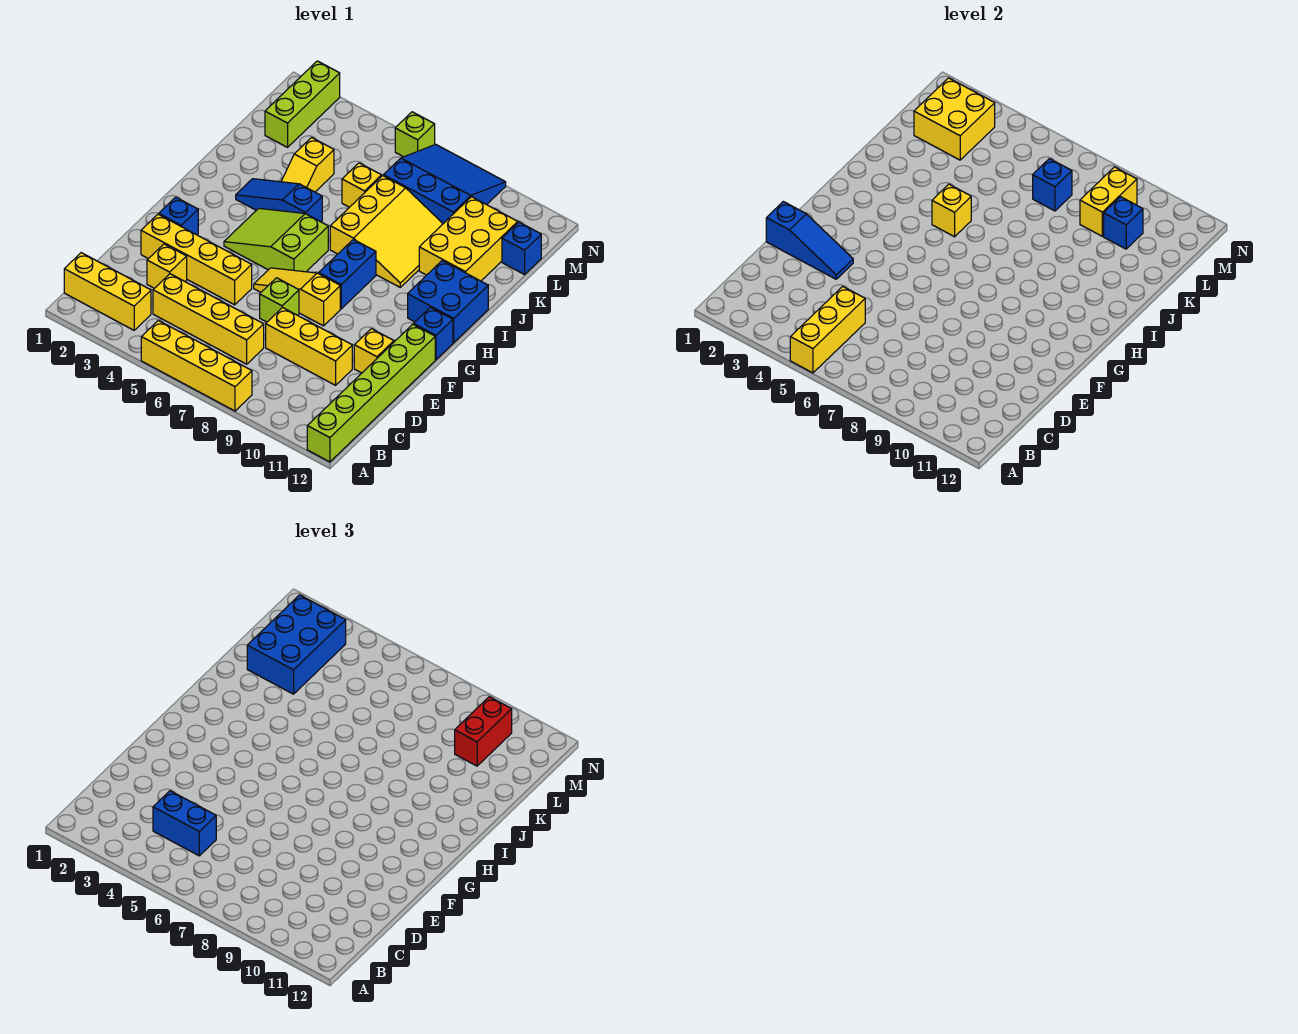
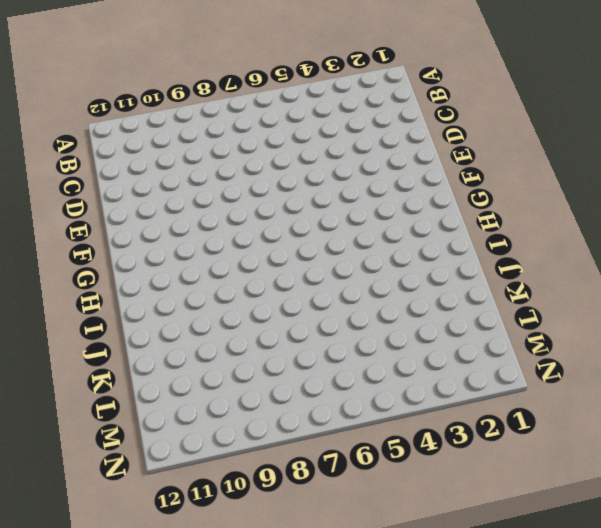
none -> yellow 1x4 brick [141,320,252,411]
none -> lime 1x6 brick [307,324,435,462]
none -> yellow 1x3 brick [64,253,151,330]
none -> yellow 1x4 brick [153,274,264,364]

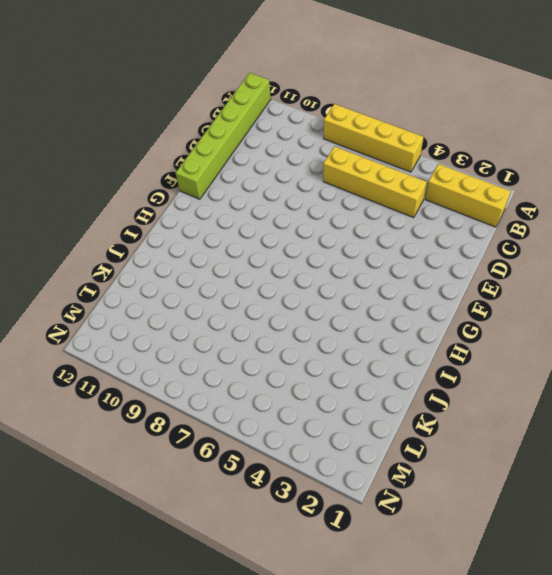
none -> yellow 1x1 brick [147,244,187,288]
none -> yellow 1x3 brick [266,307,352,385]
none -> yellow 1x4 brick [141,214,252,305]
none -> lime 1x1 brick [260,278,299,322]

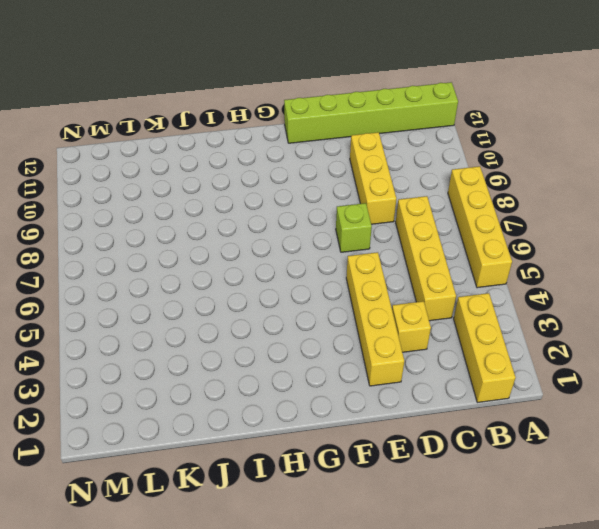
none -> yellow 1x1 brick [354,329,394,373]
none -> blue 1x1 brick [159,197,198,235]
none -> yellow 1x3 slope [254,268,340,326]
none -> lime 2x3 slope [224,208,328,272]

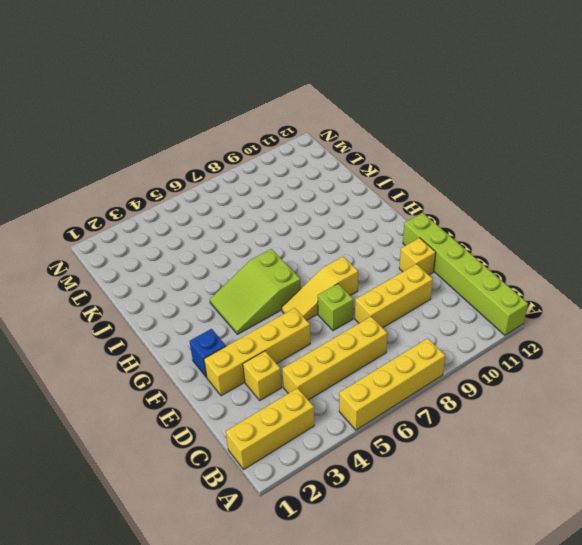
none -> blue 1x2 brick [319,239,376,309]
none -> blue 1x1 brick [414,307,453,360]
none -> blue 2x2 brick [408,261,488,343]
none -> blue 1x3 slope [236,179,322,222]

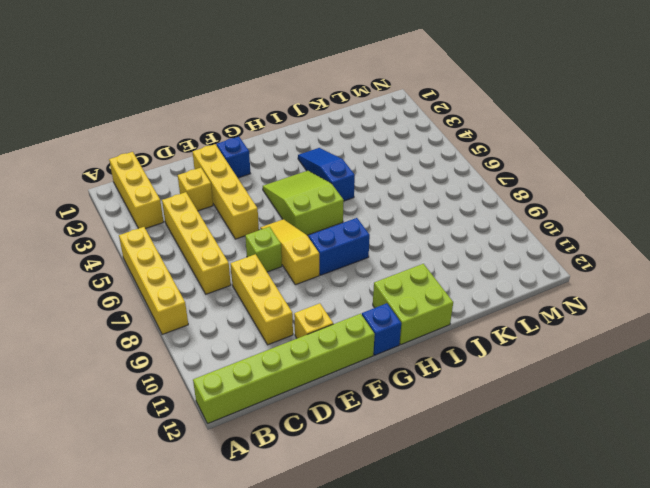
lime 2x2 brick [373,264,453,344] -> blue 2x2 brick [408,261,488,343]
none -> yellow 3x3 slope [330,176,443,287]
none -> yellow 1x2 slope [281,138,334,192]
none -> yellow 2x3 brick [419,197,518,281]
none -> yellow 1x1 brick [342,163,382,207]

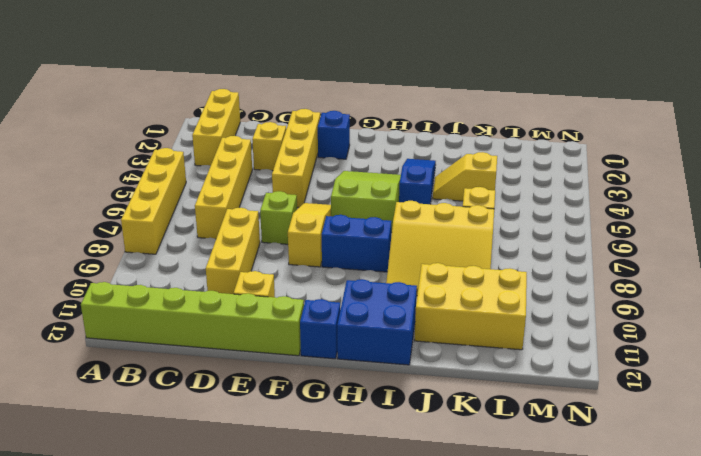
none -> lime 1x3 brick [265,61,340,147]
none -> blue 3x3 slope [384,144,506,224]
none -> blue 1x1 brick [502,222,541,275]
none -> lime 1x1 brick [395,112,435,157]

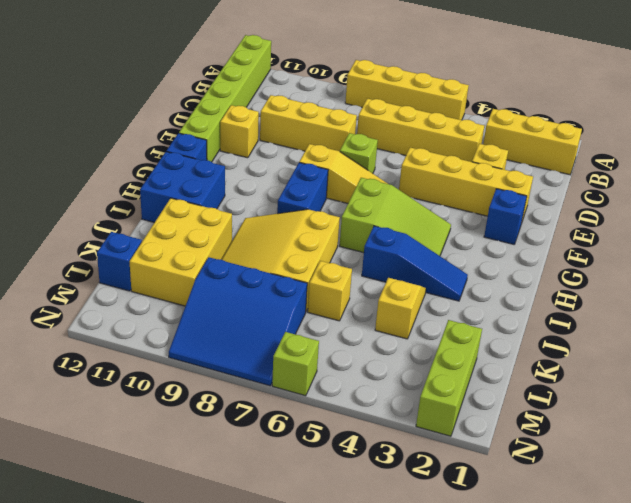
none -> yellow 1x3 brick [790,286,865,373]
none -> blue 1x3 slope [766,202,853,279]
none -> yellow 1x1 brick [932,184,971,237]
none -> yellow 2x2 brick [914,78,995,160]

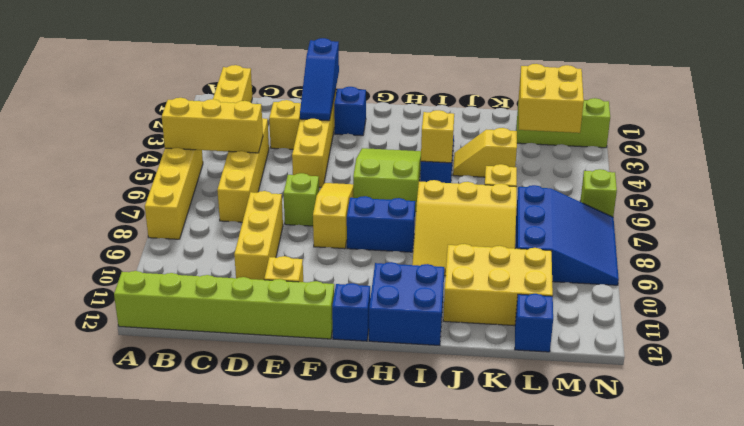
none -> blue 1x1 brick [1033,159,1072,211]
none -> yellow 1x2 brick [1080,167,1137,236]
none -> blue 1x1 brick [1104,197,1143,249]
none -> blue 1x2 brick [153,791,216,856]

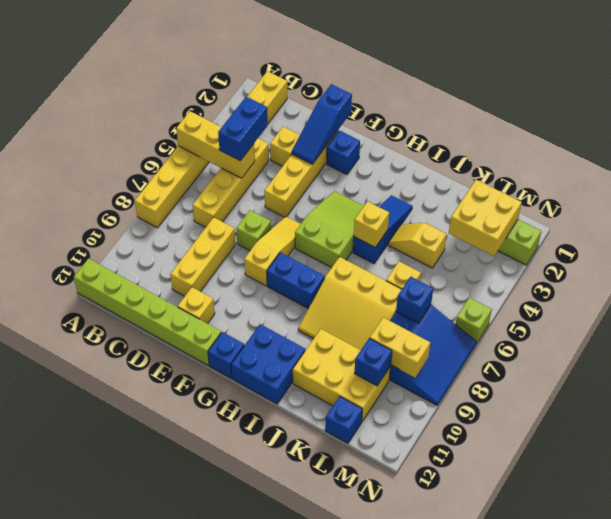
none -> blue 2x3 brick [247,595,346,694]
none -> red 1x2 brick [455,697,512,766]

